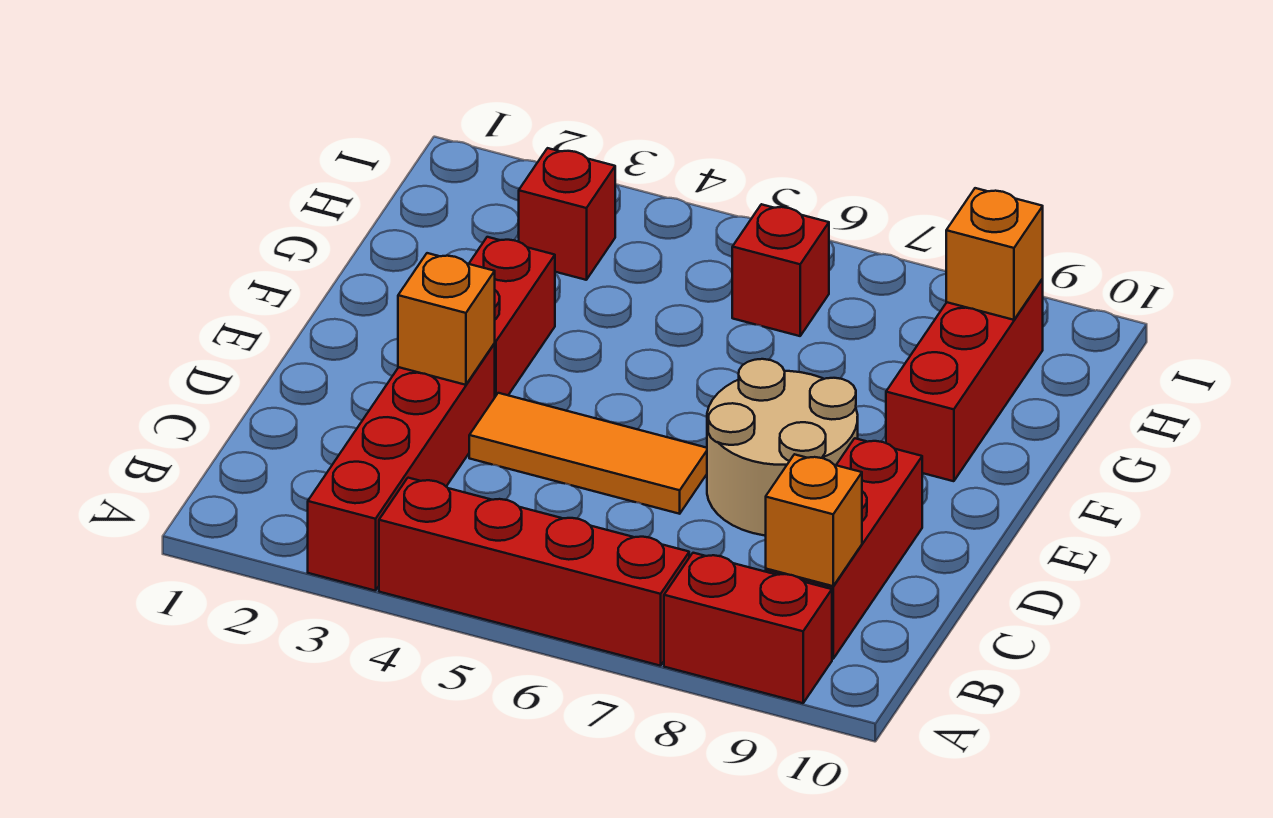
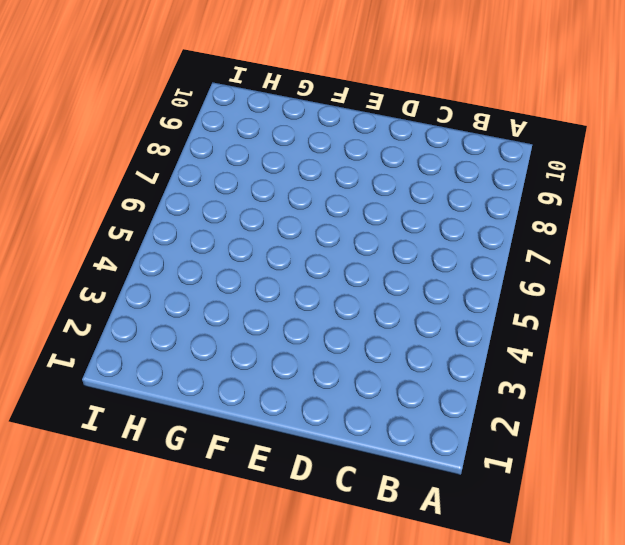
none -> red 1x4 brick [308,344,495,591]
none -> red 1x4 brick [379,478,689,666]
none -> red 1x2 brick [664,553,832,703]

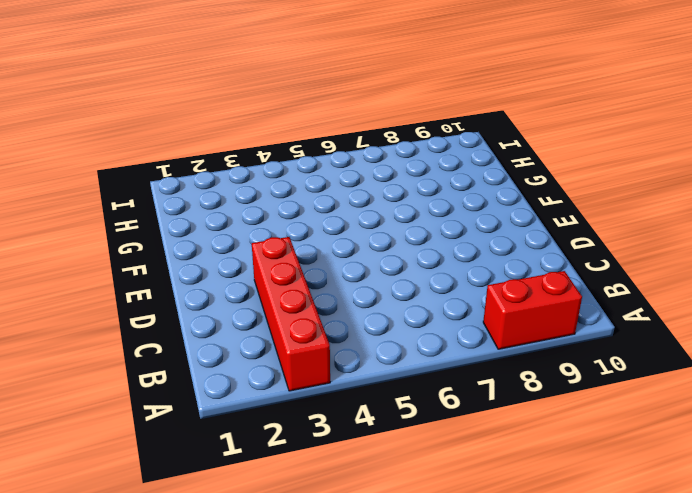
none -> red 1x4 brick [379,478,689,666]
none -> red 1x3 brick [766,438,922,659]
none -> orange 1x3 tile [469,393,707,514]

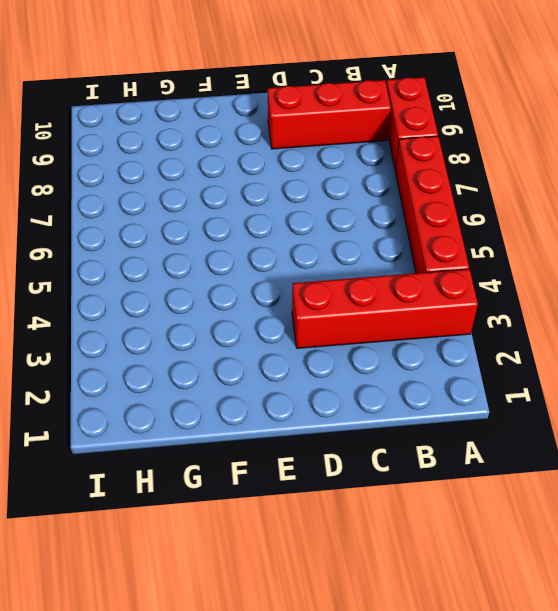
none -> orange 1x3 tile [469,393,707,514]
none -> tan 2x2 round brick [707,359,858,536]
none -> red 1x2 brick [469,237,555,397]

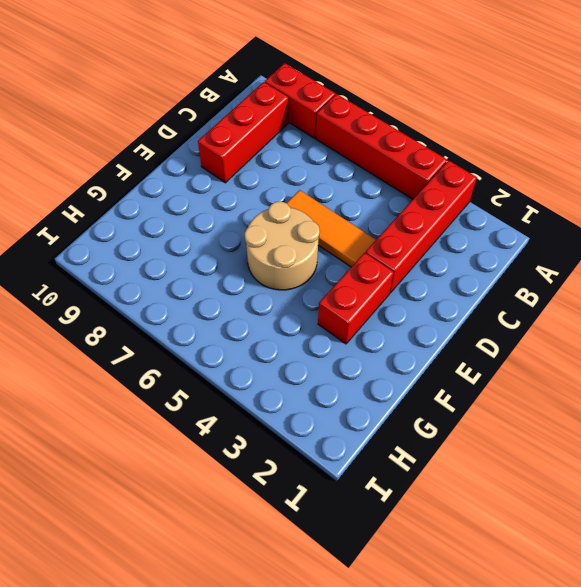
tan 2x2 round brick [245,201,320,290] -> tan 2x2 round brick moved to [707,359,858,536]
none -> red 1x3 brick [886,278,1043,481]
none -> red 1x1 brick [519,148,615,280]
none -> red 1x1 brick [732,204,829,336]

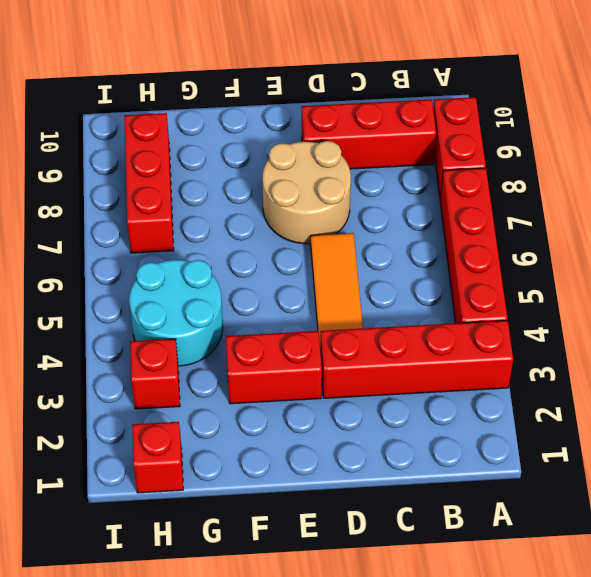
cyan 2x2 round brick [129,260,223,366] -> none
red 1x1 brick [132,422,183,493] -> red 1x1 brick moved to [732,204,829,336]
red 1x3 brick [124,113,174,253] -> red 1x3 brick turned to [886,278,1043,481]
none -> orange 1x1 brick [766,454,862,586]
none -> orange 1x1 brick [398,253,495,385]
none -> orange 1x1 brick [946,188,1043,320]

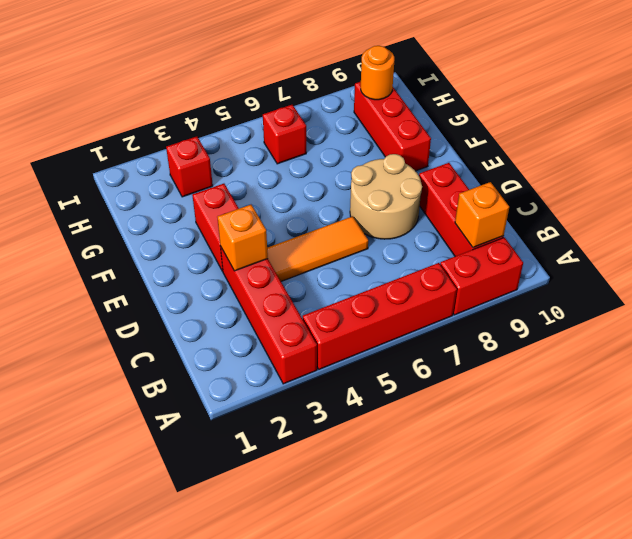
orange 1x1 round brick [361,46,394,100] -> orange 1x1 brick [946,188,1043,320]

